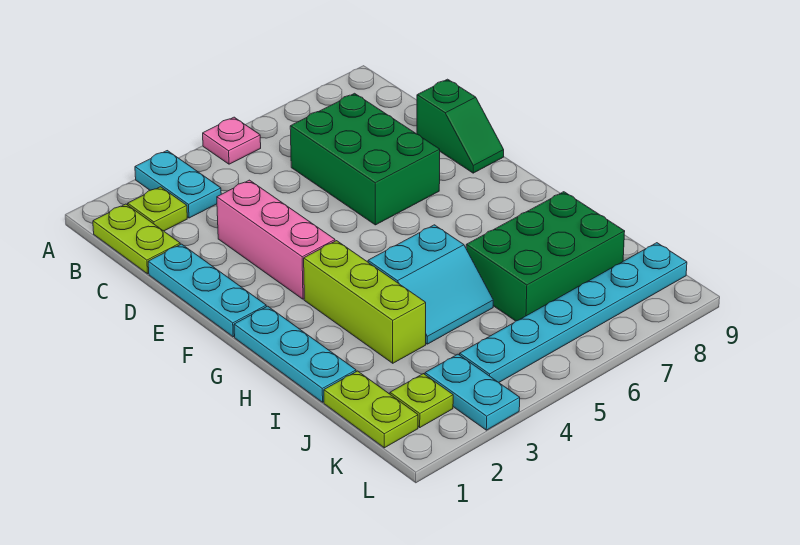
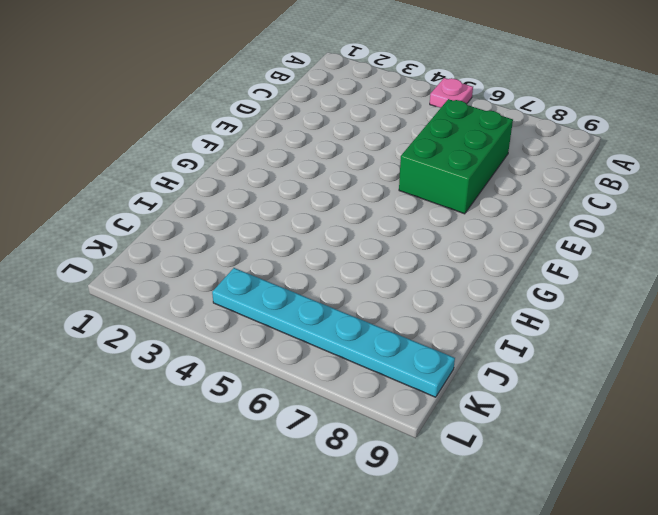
none -> cyan 1x2 plate [135,151,221,218]
none -> lime 1x2 plate [93,204,180,274]
none -> lime 1x1 plate [128,187,187,231]

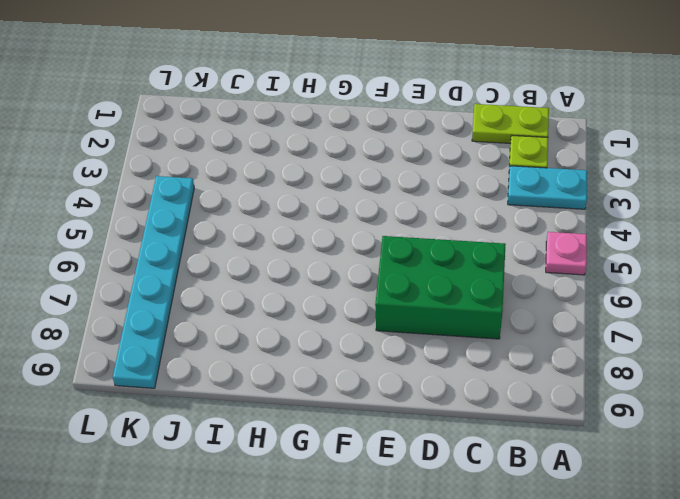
none -> cyan 1x3 plate [148,244,266,337]
none -> pink 1x3 brick [217,180,335,299]
none -> green 1x2 slope [417,79,504,173]

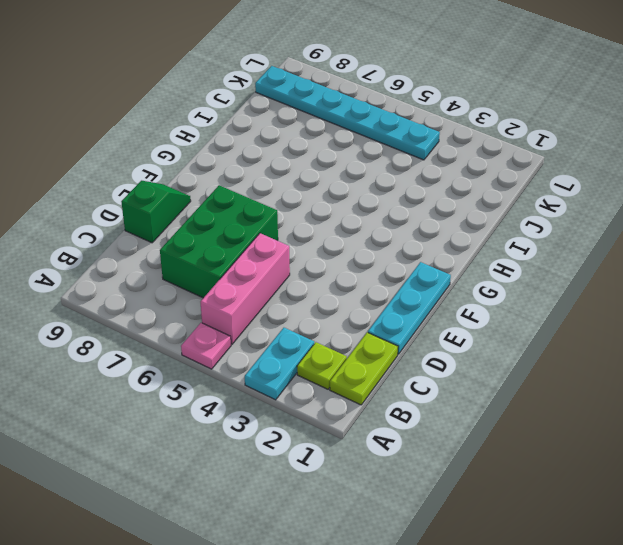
pink 1x3 brick [201,233,290,344] -> pink 1x3 brick moved to [217,180,335,299]
none -> cyan 1x3 plate [234,306,356,402]
none -> lime 1x3 brick [304,241,426,363]
none -> cyan 2x2 slope [368,225,493,344]

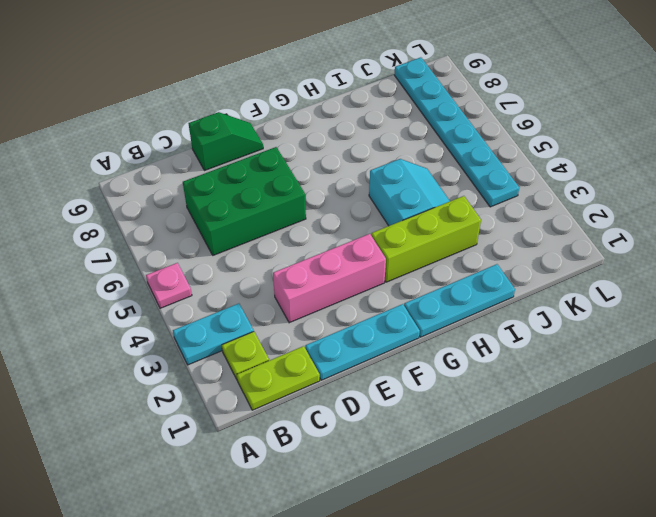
none -> green 2x3 brick [466,192,625,321]
none -> lime 1x2 plate [324,371,418,448]
none -> lime 1x1 plate [390,374,453,427]

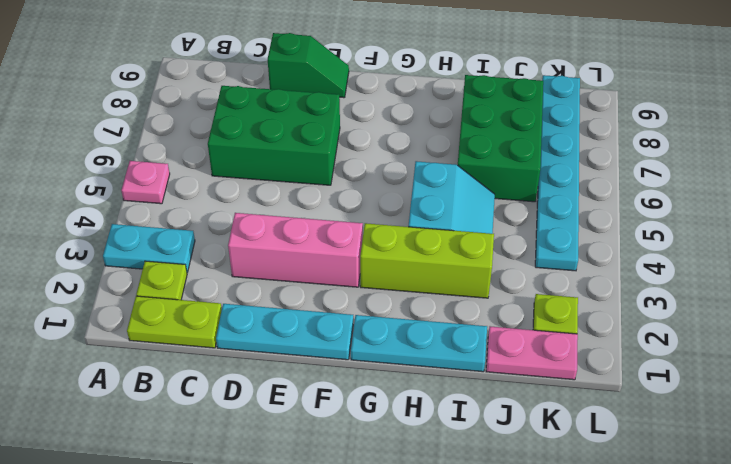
pink 1x2 plate [486,326,578,380] -> lime 1x2 plate [324,371,418,448]
none -> cyan 1x2 plate [425,354,520,430]

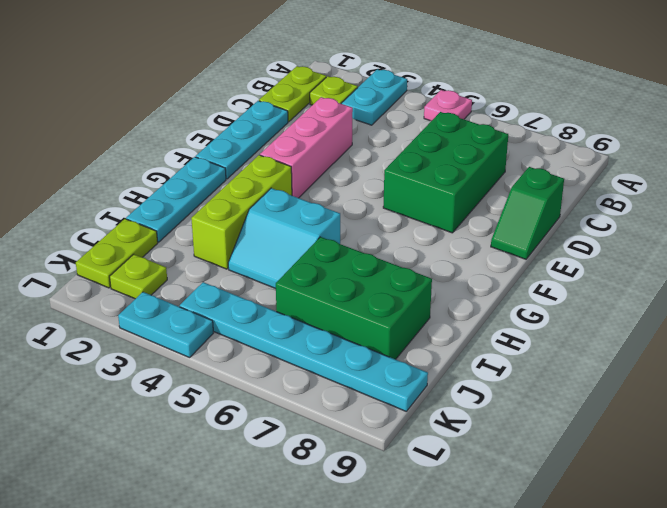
cyan 1x2 plate [118,292,213,358] -> cyan 1x2 plate turned to [425,354,520,430]

